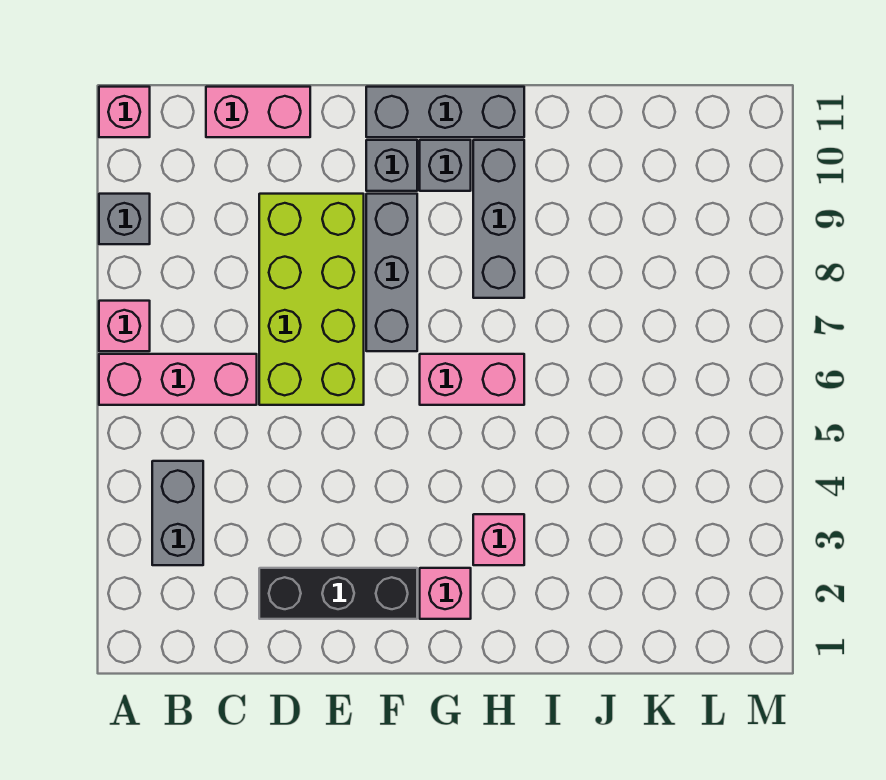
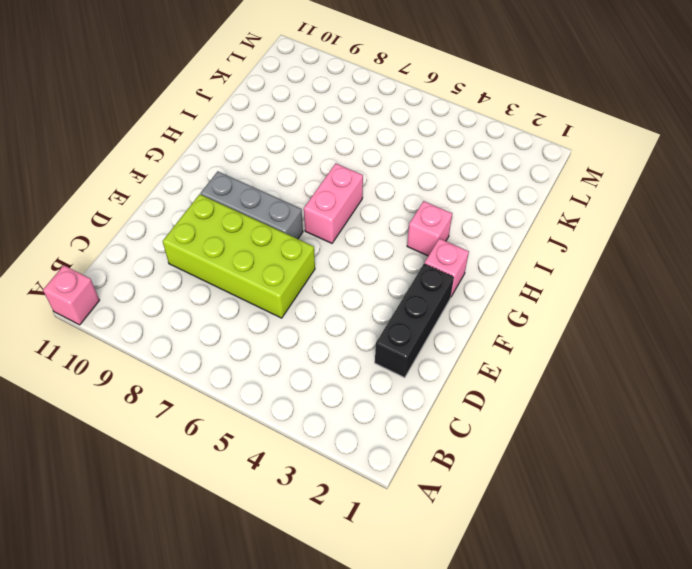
none -> pink 1x3 brick [99,354,257,405]
none -> pink 1x1 brick [99,301,150,351]
none -> grey 1x1 brick [99,194,150,244]

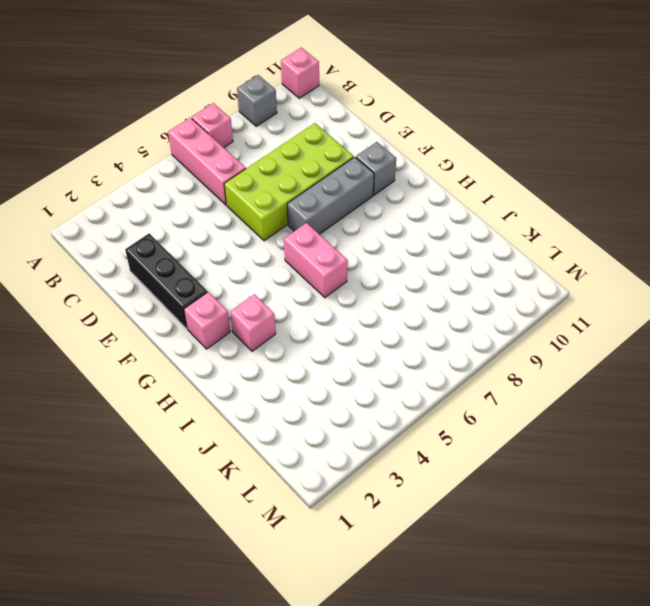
none -> grey 1x2 brick [152,461,203,565]
none -> pink 1x2 brick [206,87,310,137]
none -> grey 1x3 brick [366,87,524,137]

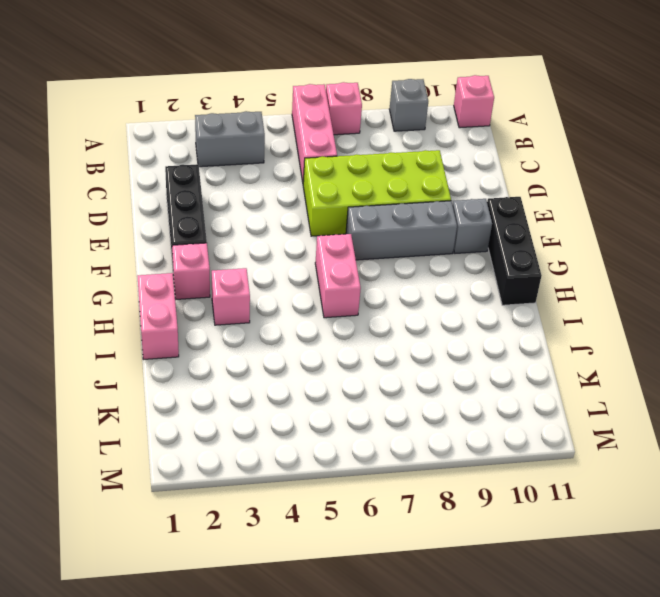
black 1x3 brick [487,197,542,305] -> grey 1x3 brick [366,87,524,137]
pink 1x2 brick [138,273,179,359] -> pink 1x2 brick moved to [206,87,310,137]
none -> grey 1x1 brick [420,140,471,191]
none -> grey 1x3 brick [473,140,524,298]

